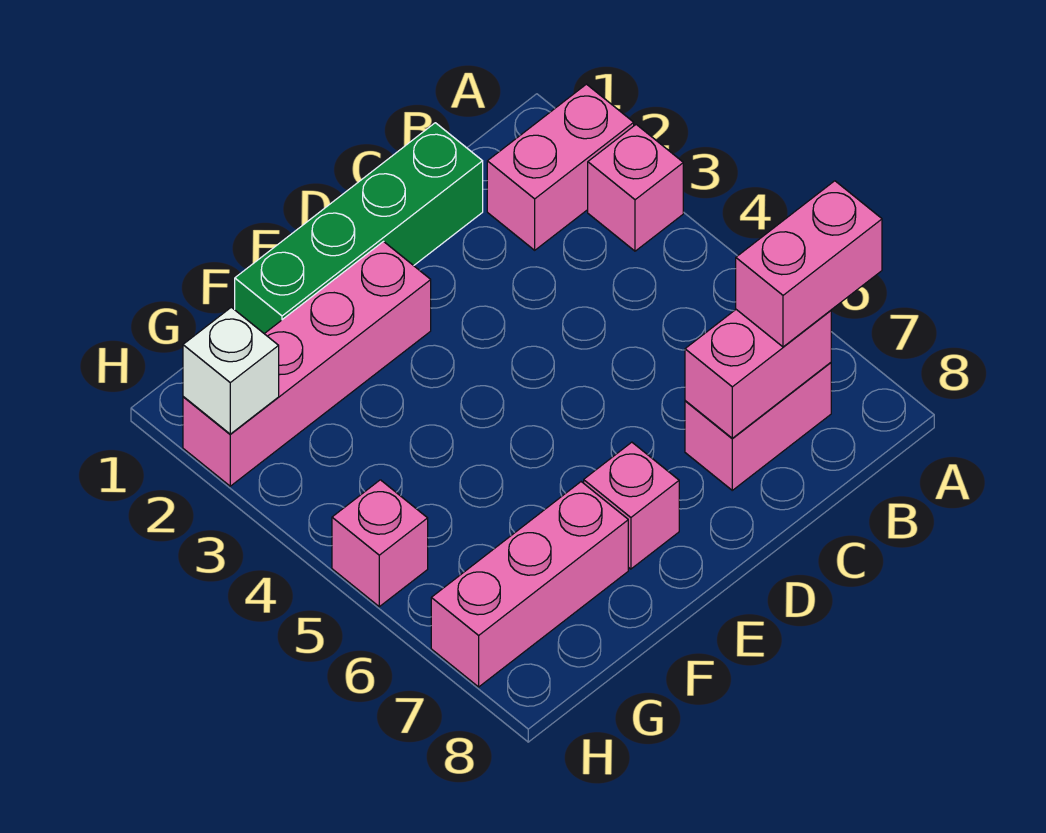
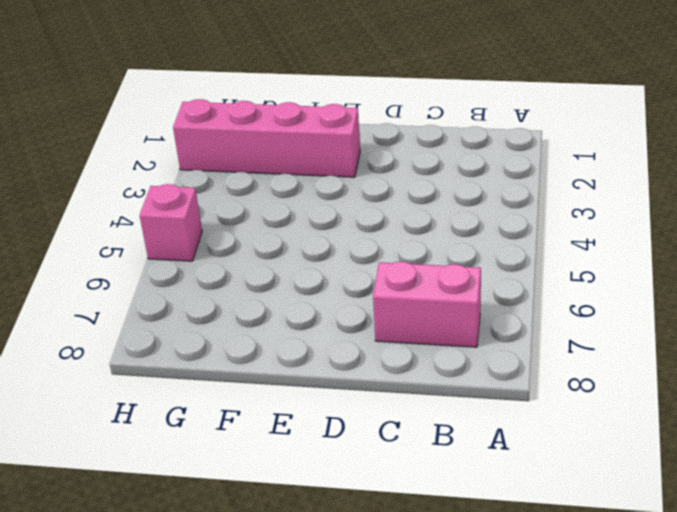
none -> pink 1x2 brick [487,84,634,250]
none -> pink 1x1 brick [588,125,683,251]

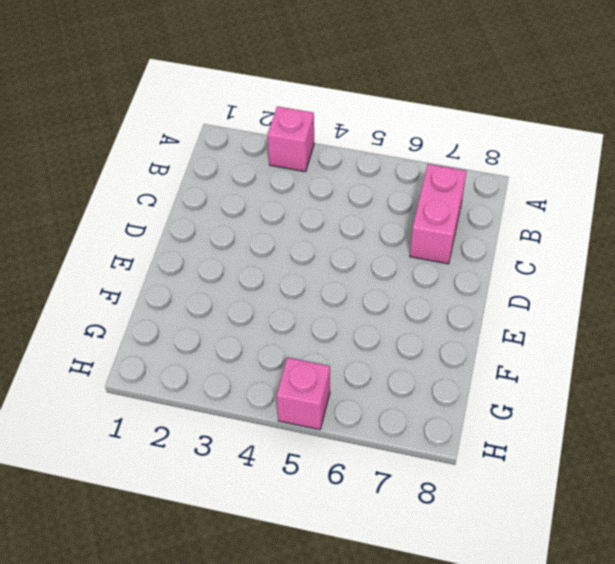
none -> pink 1x2 brick [487,84,634,250]
none -> green 1x4 brick [235,123,483,334]

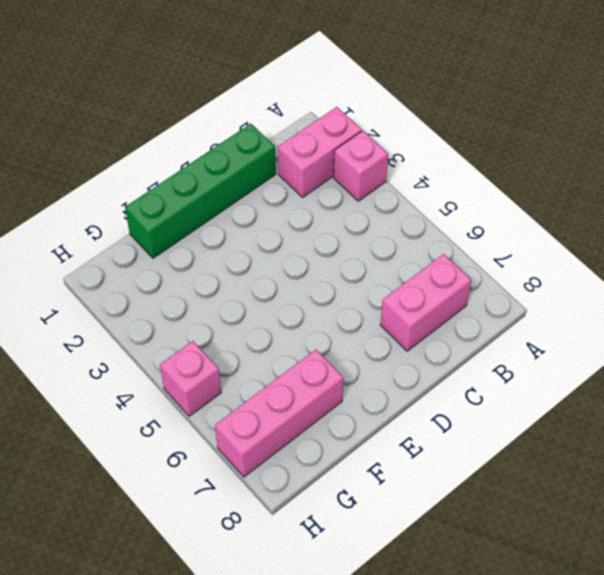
none -> pink 1x4 brick [183,242,431,486]
none -> pink 1x1 brick [584,442,679,569]

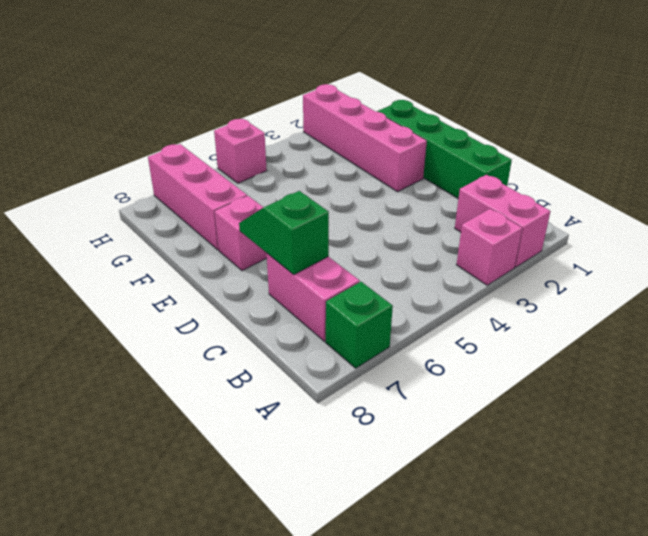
green 1x1 brick [326,282,393,368] -> none
green 1x2 slope [239,191,329,275] -> pink 1x2 brick [685,310,831,438]
none -> white 1x1 brick [183,307,279,434]
none -> pink 1x2 brick [736,181,882,347]

